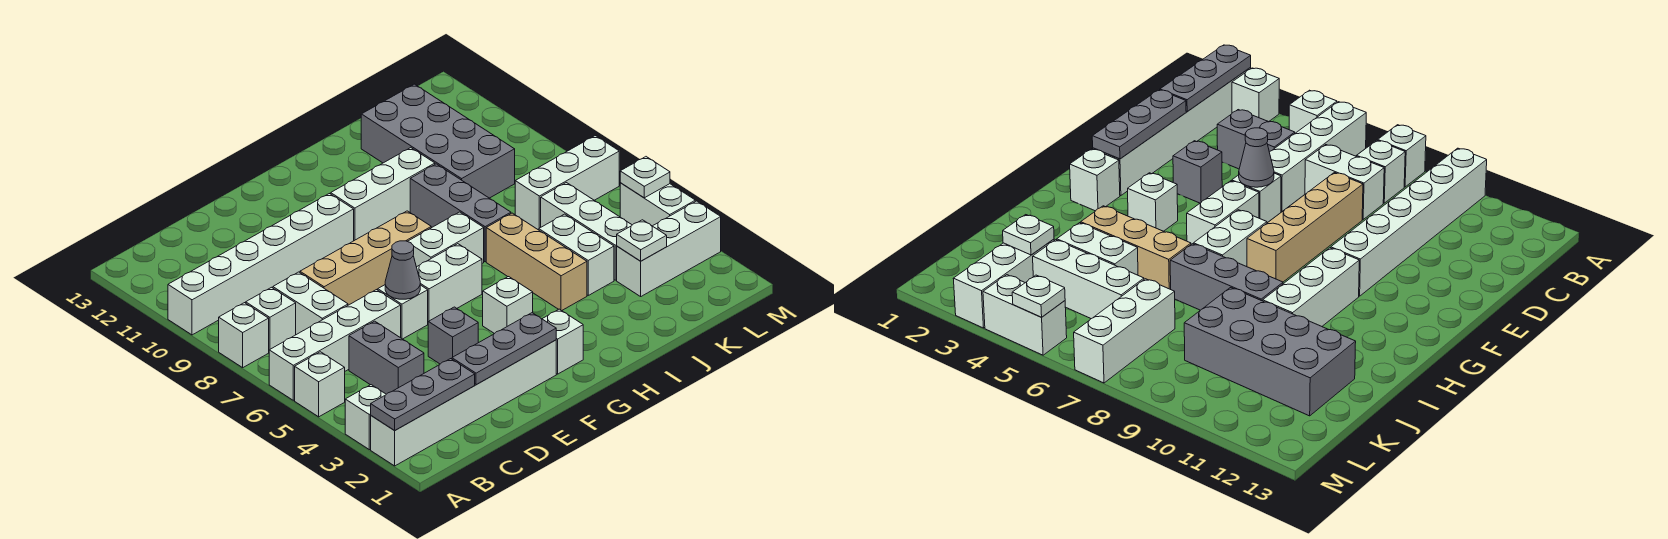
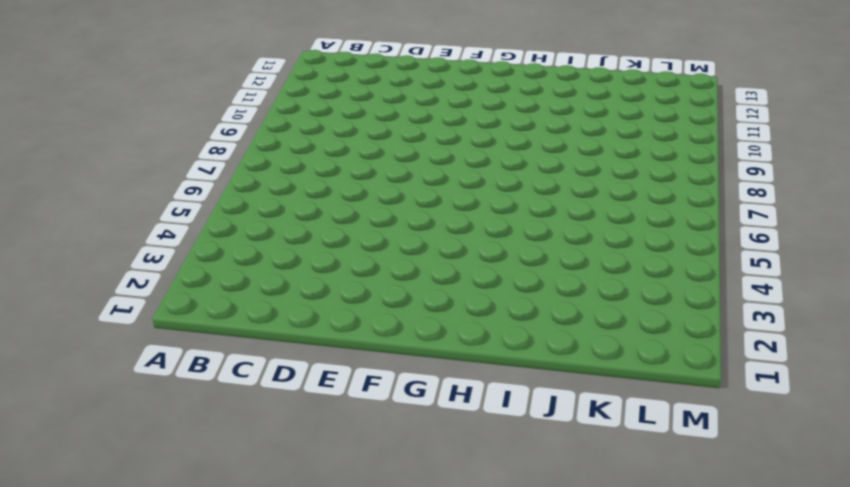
none -> white 1x6 brick [371,340,556,466]
none -> white 1x1 brick [345,385,386,450]
none -> white 1x1 brick [295,352,345,417]
none -> white 1x4 brick [269,290,401,400]

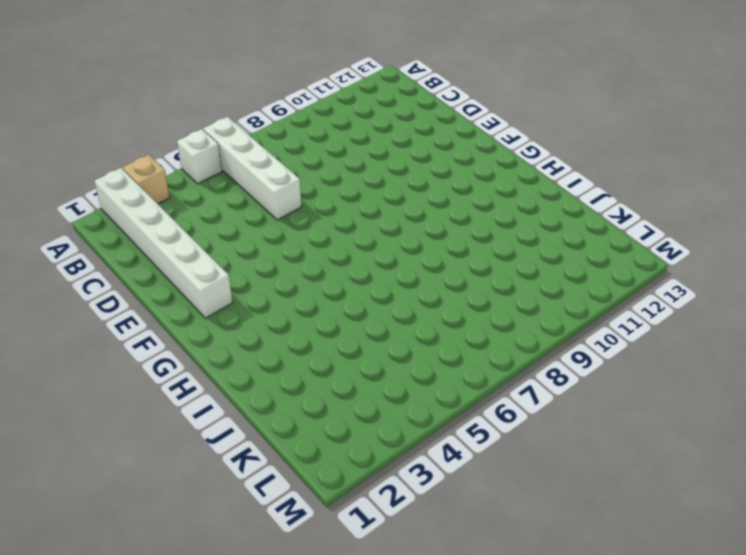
tan 1x1 brick [123,155,170,204] -> white 1x1 brick [345,385,386,450]
none -> white 1x1 brick [219,303,269,368]
none -> white 1x6 brick [168,194,354,335]
none -> white 1x1 brick [246,287,296,350]
none -> grey 1x2 brick [349,321,424,394]

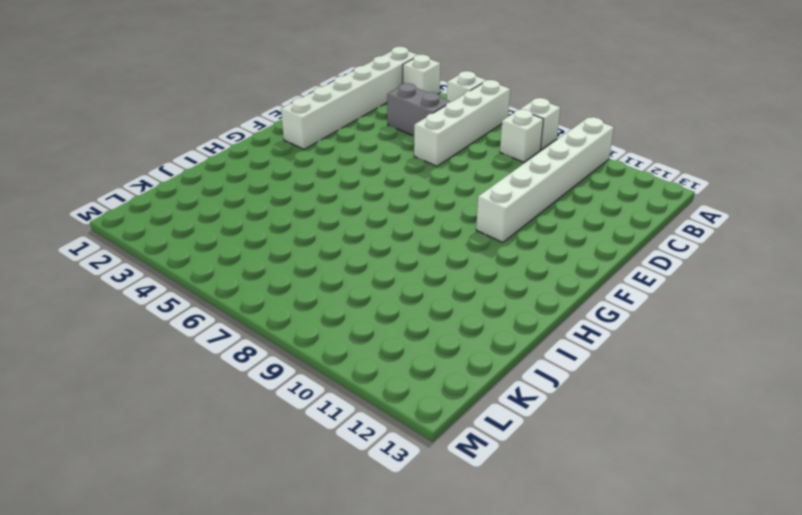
none -> white 1x2 brick [273,272,348,335]
none -> tan 1x4 brick [300,211,432,305]
none -> grey 1x1 brick [428,307,479,364]
none -> white 1x1 brick [378,285,428,339]

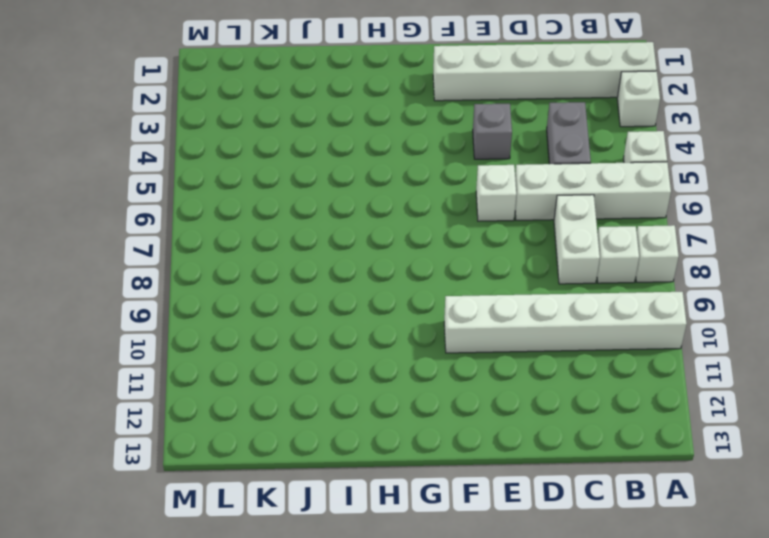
none -> tan 1x4 brick [300,211,432,305]
none -> white 1x2 brick [417,244,482,322]
none -> white 1x1 brick [543,309,583,374]
none -> white 1x1 brick [483,277,533,334]

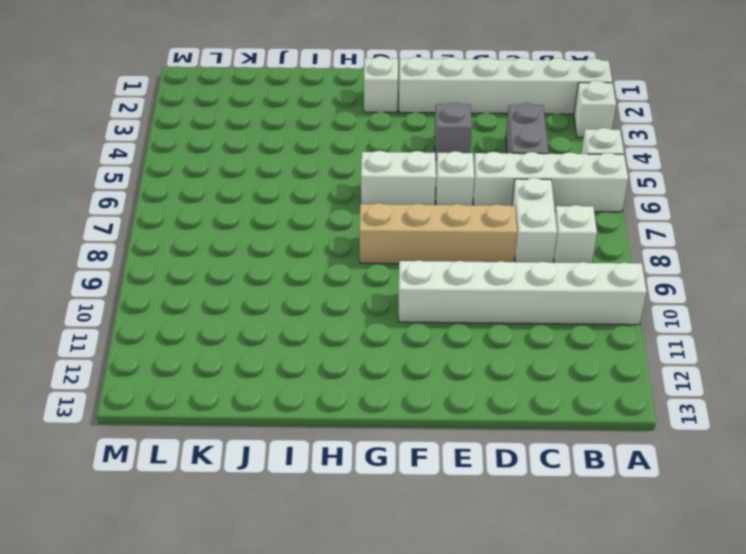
none -> white 1x1 brick [219,303,269,368]
none -> white 1x1 brick [483,277,533,334]
none -> white 1x2 brick [408,212,484,267]
none -> white 1x3 brick [331,148,435,241]

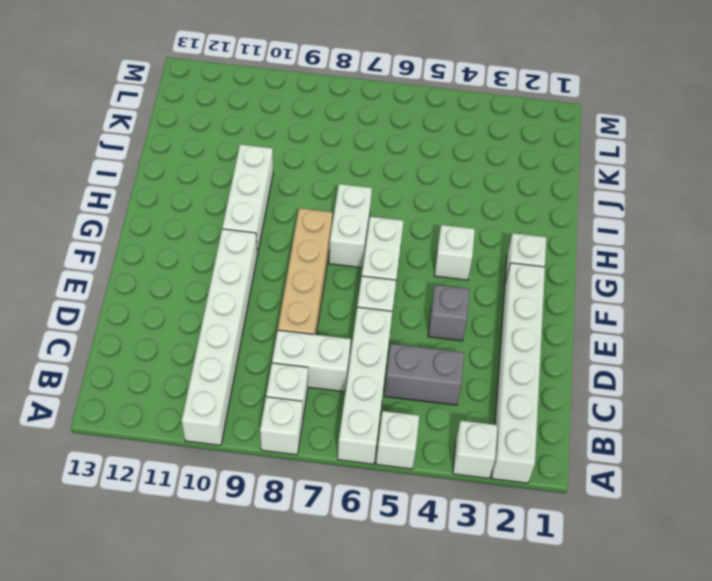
none -> tan 1x3 brick [486,213,587,311]
none -> grey 1x3 brick [410,164,511,262]
none -> white 1x2 brick [539,214,614,295]
none -> grey 2x4 brick [361,84,515,198]

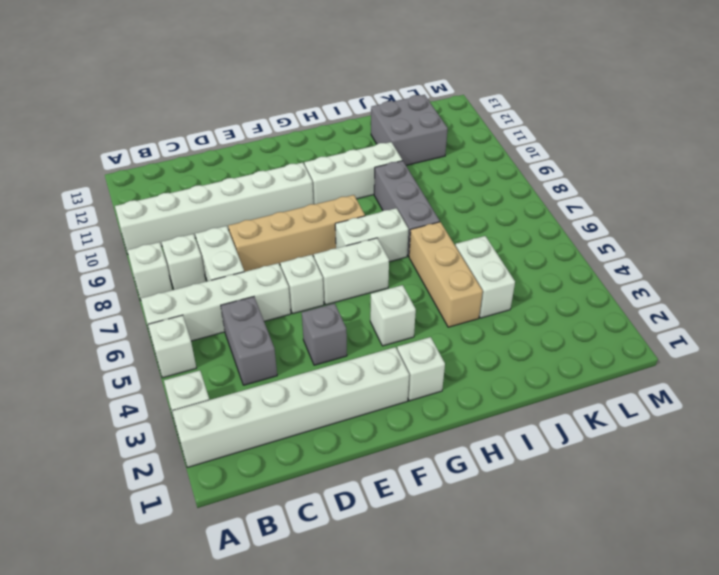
grey 2x2 brick [371,95,448,165] -> grey 2x4 brick [361,84,515,198]
none -> white 1x3 brick [617,201,721,296]
none -> white 1x3 brick [541,183,632,280]
none -> white 1x3 brick [515,136,619,230]
none -> white 1x2 brick [620,183,695,226]

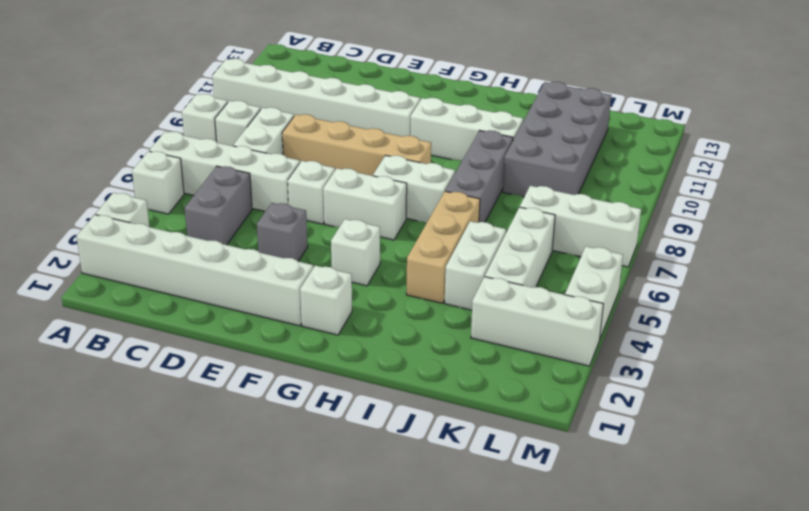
none -> grey 1x3 plate [371,359,475,431]
none -> grey 1x3 plate [452,313,556,385]
none -> grey 1x1 cone [385,241,420,299]
none -> white 1x1 plate [617,220,667,261]

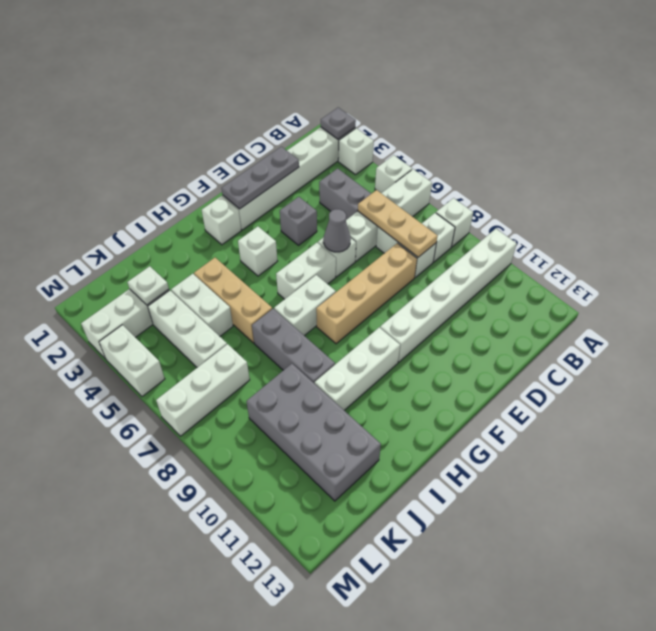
grey 1x1 plate [321,108,356,139] -> grey 1x3 plate [371,359,475,431]
tan 1x3 plate [358,190,438,257] -> none
none -> white 1x1 plate [620,157,670,198]

